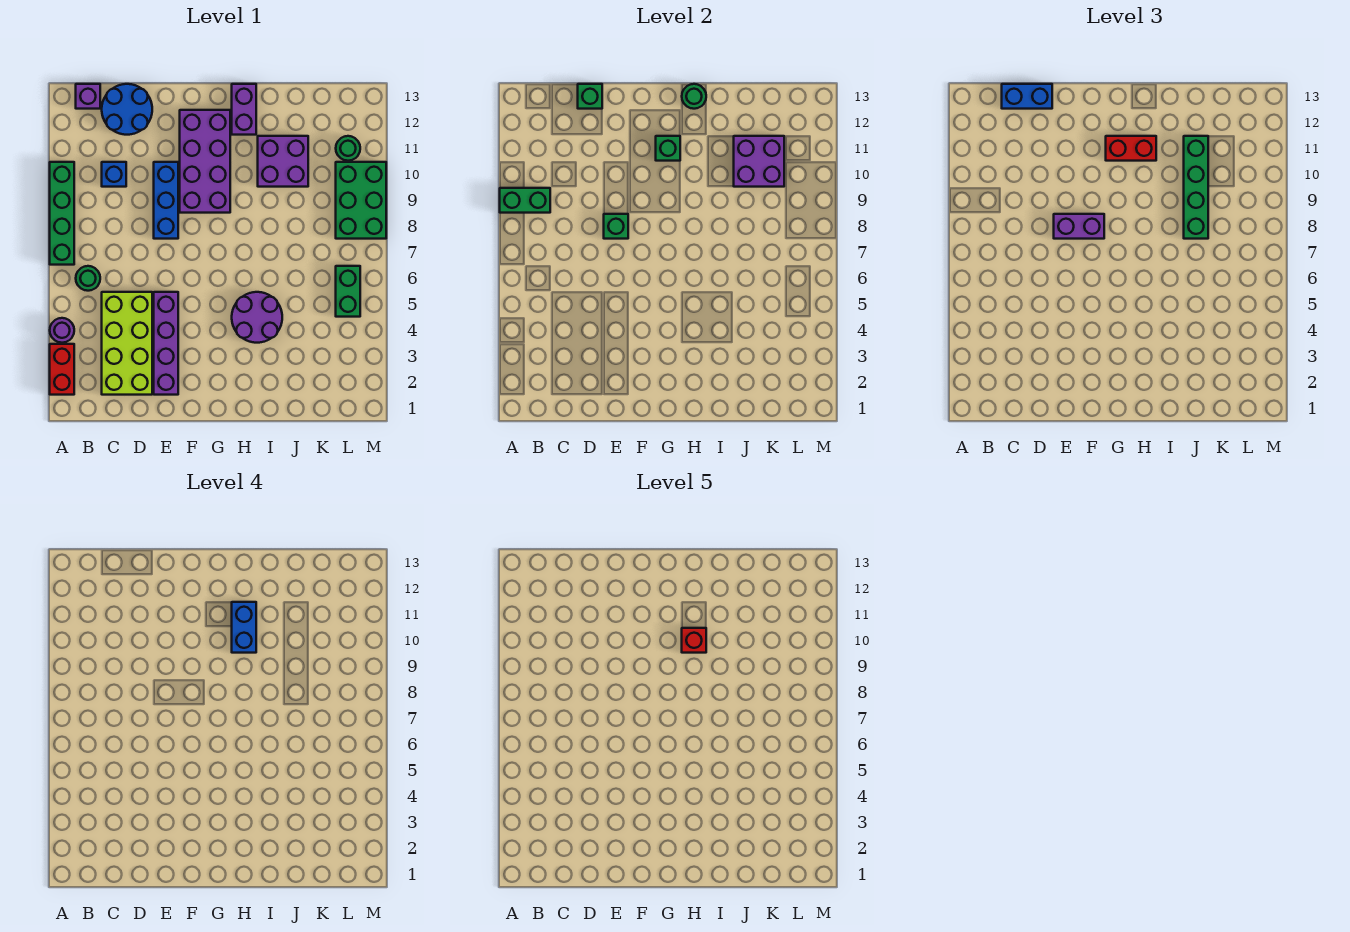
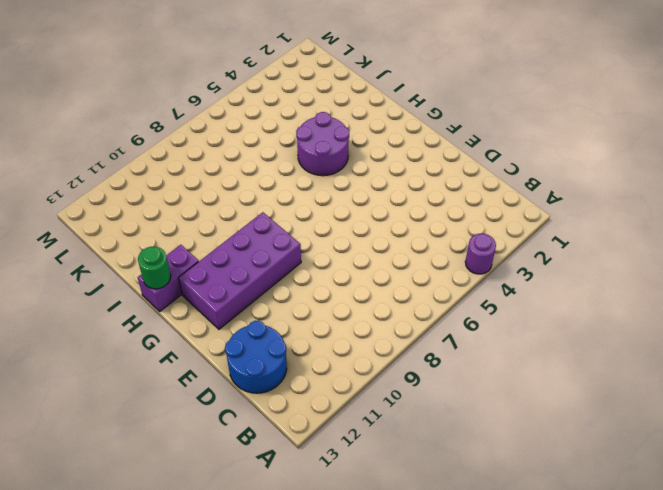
none -> red 1x2 brick [50,344,74,395]
none -> green 1x4 brick [50,162,74,265]
none -> green 1x1 round brick [76,266,100,291]

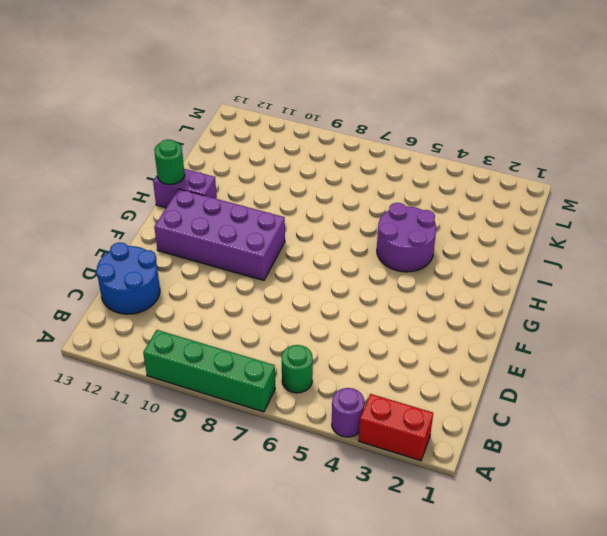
none -> purple 1x1 brick [76,84,100,109]
none -> lime 2x4 brick [102,292,152,395]
none -> blue 1x1 brick [102,162,126,187]

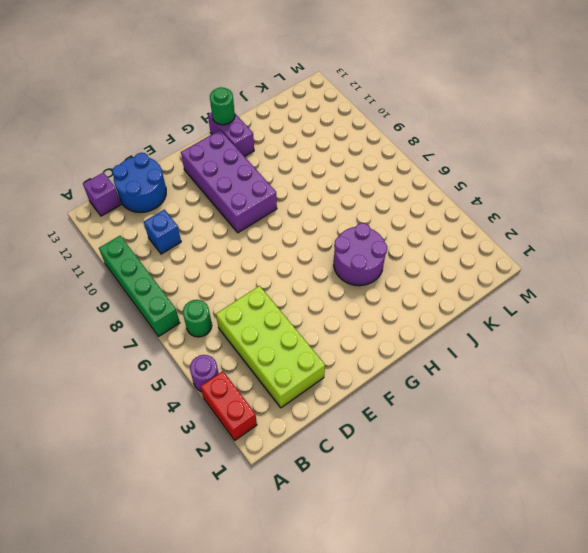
none -> purple 1x4 brick [154,292,178,395]
none -> blue 1x3 brick [154,162,178,239]
none -> purple 2x2 brick [258,136,308,187]

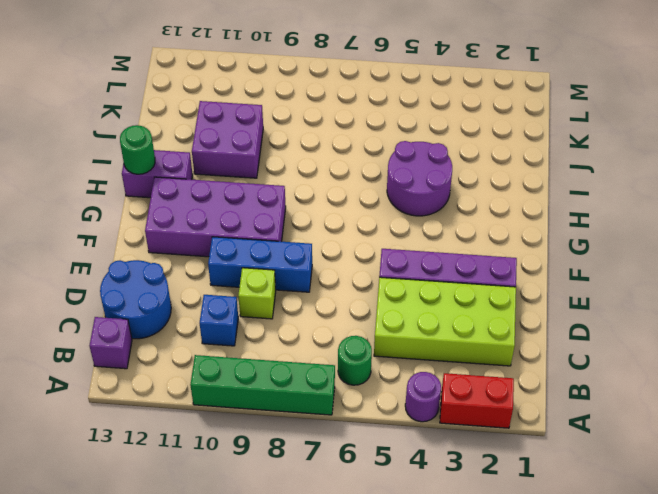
lime 1x1 brick [238,268,276,319] -> none
none -> green 1x2 brick [336,266,360,317]
none -> green 2x3 brick [336,162,386,239]
none -> green 1x1 round brick [336,136,360,161]

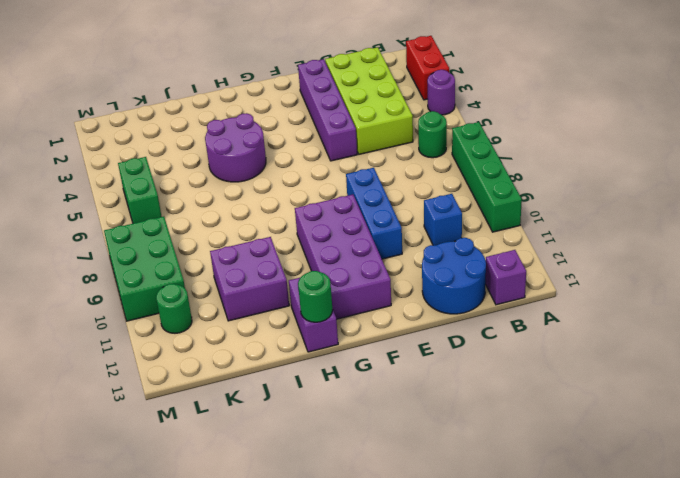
none -> green 1x2 brick [500,188,550,213]
none -> green 1x1 brick [578,84,602,109]
none -> green 1x1 brick [604,214,628,239]

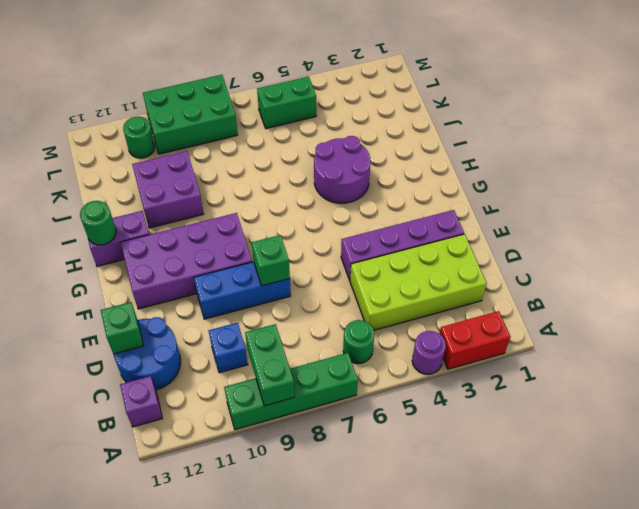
none -> green 1x1 brick [656,136,680,161]
none -> purple 2x2 brick [734,136,784,187]
none -> blue 1x2 brick [1002,84,1052,109]

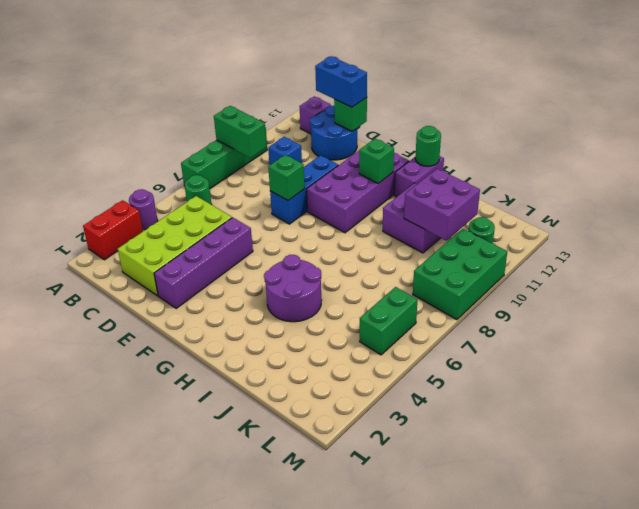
none -> purple 1x2 brick [1054,214,1104,239]
none -> red 1x2 brick [1106,136,1156,161]
none -> green 1x4 brick [1184,136,1208,239]

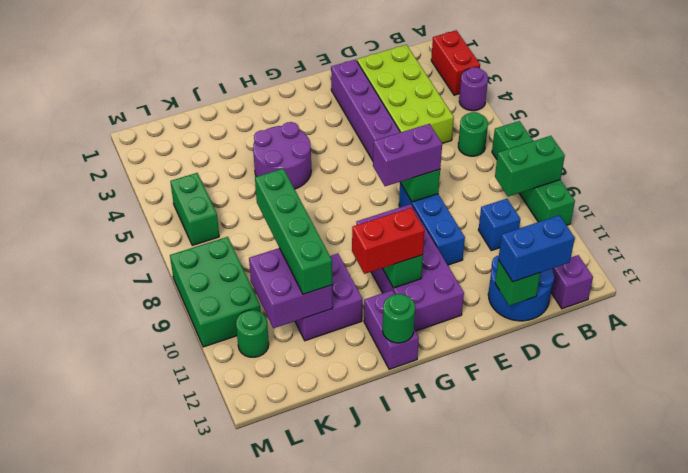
none -> blue 1x2 brick [232,602,256,653]
none -> red 1x1 brick [682,628,706,653]

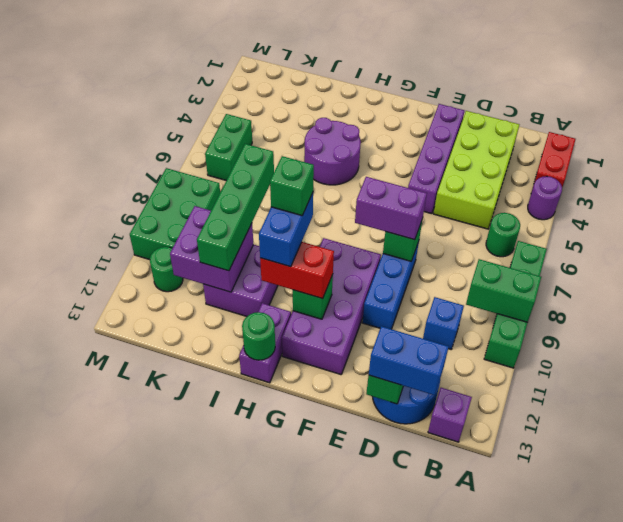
green 1x1 brick [270,156,314,216] -> red 1x1 brick [682,628,706,653]

